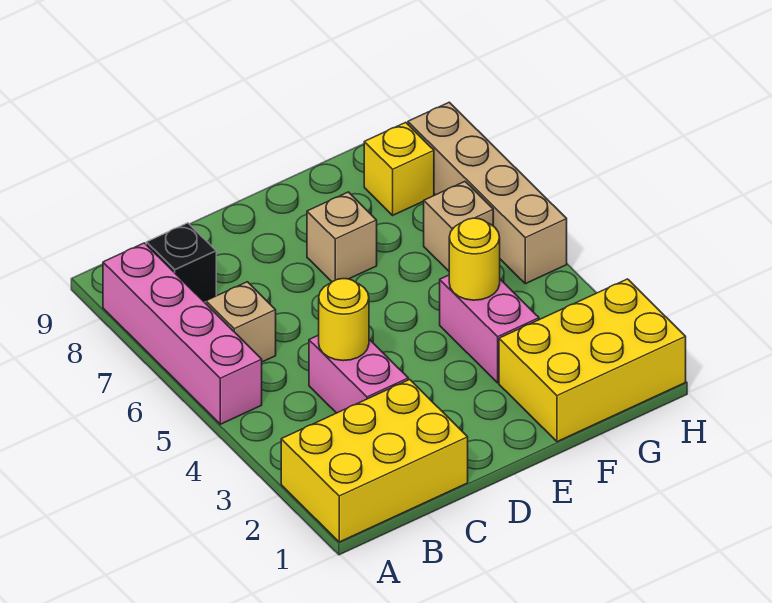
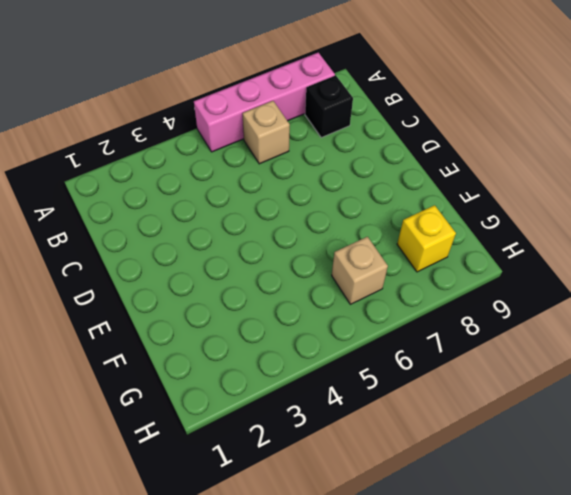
none -> yellow 2x3 brick [281,380,468,542]
none -> pink 1x2 brick [309,335,408,413]
none -> tan 1x1 brick [307,192,377,282]

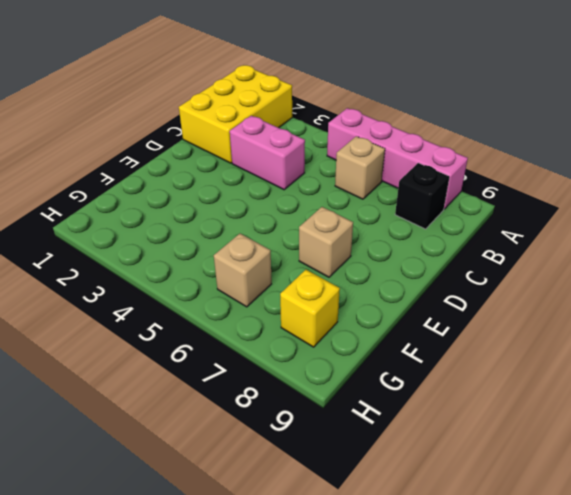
none -> yellow 2x3 brick [499,279,686,442]
none -> pink 1x2 brick [440,275,539,383]
none -> tan 1x4 brick [408,102,567,284]

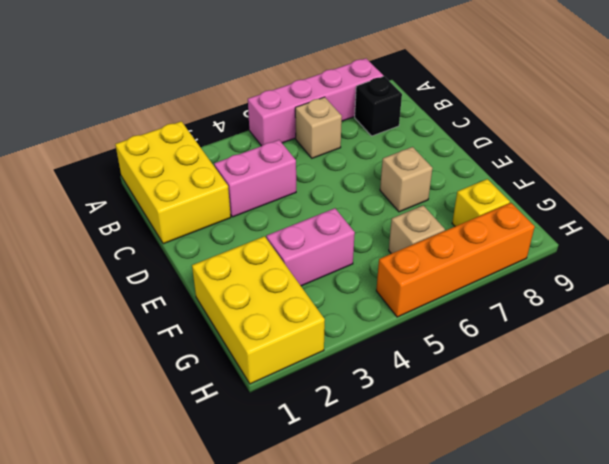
orange 1x4 brick [376,203,535,317] -> tan 1x4 brick [408,102,567,284]
none -> yellow 1x1 round brick [319,279,369,361]
none -> yellow 1x1 round brick [449,218,500,300]

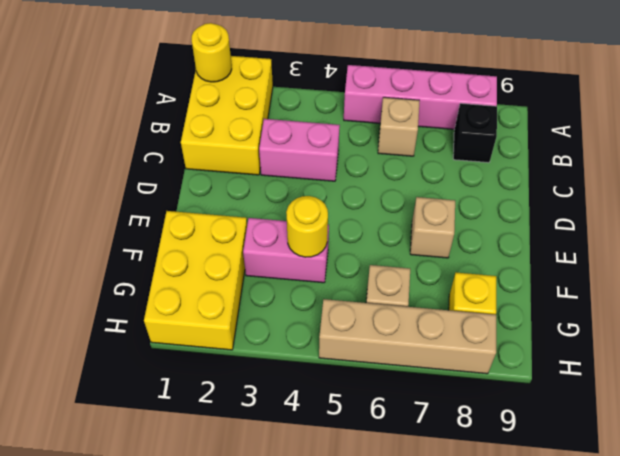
yellow 1x1 round brick [192,23,232,82] -> yellow 1x1 round brick moved to [319,279,369,361]

